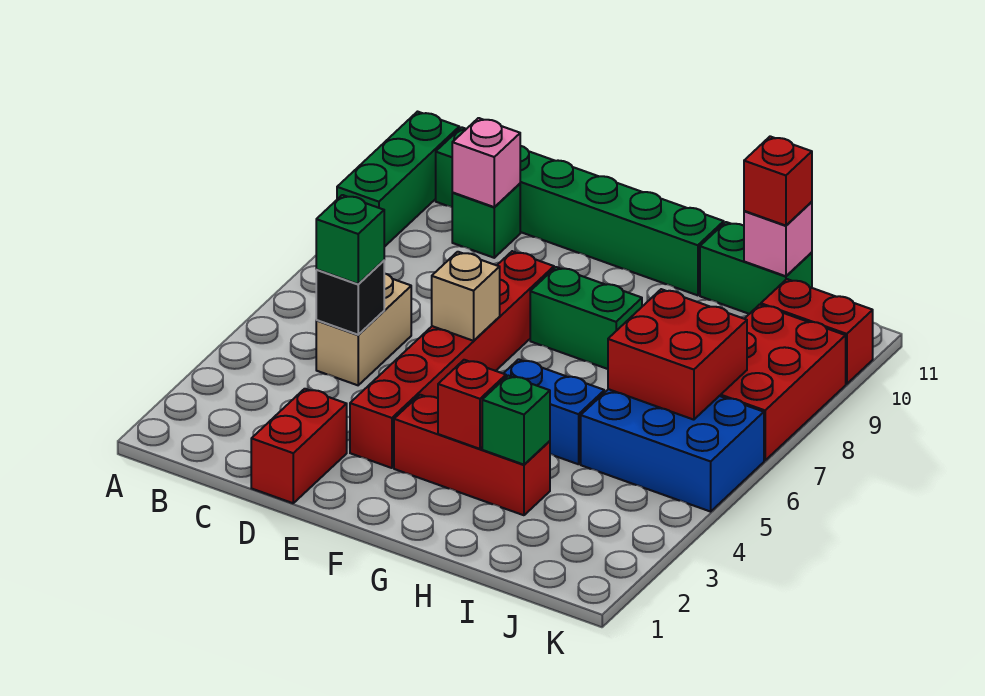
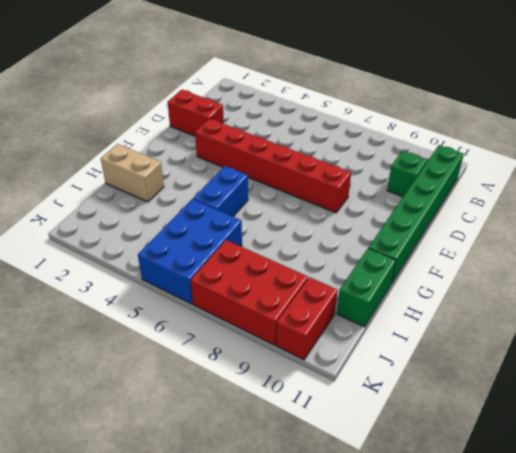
tan 1x2 brick [101,144,164,202] -> tan 1x2 brick moved to [316,273,411,385]
none -> green 1x3 brick [337,112,459,247]
none -> red 1x3 brick [394,395,550,515]
none -> green 1x2 brick [530,267,642,369]

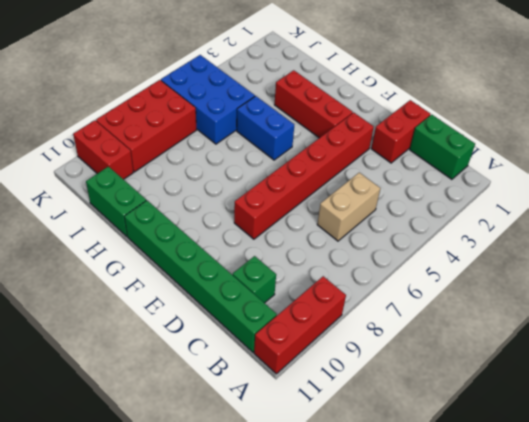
red 1x3 brick [254,276,346,374] -> green 1x3 brick [337,112,459,247]
green 1x2 brick [410,115,475,179] -> green 1x2 brick moved to [530,267,642,369]
none -> black 1x1 brick [316,261,384,335]
none -> pink 1x1 brick [452,118,520,207]
none -> tan 1x1 brick [432,252,500,341]

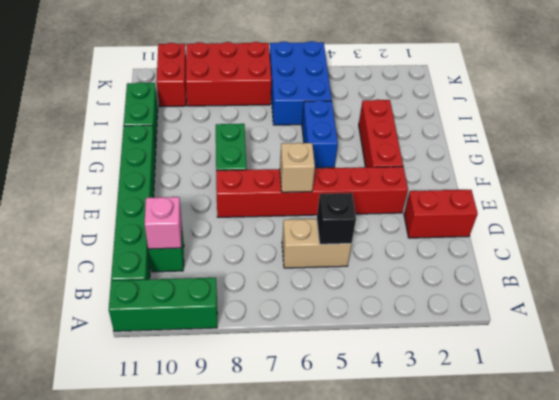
none -> red 1x1 brick [438,360,506,449]
none -> green 1x1 brick [482,376,550,465]
none -> red 2x2 brick [608,289,747,420]

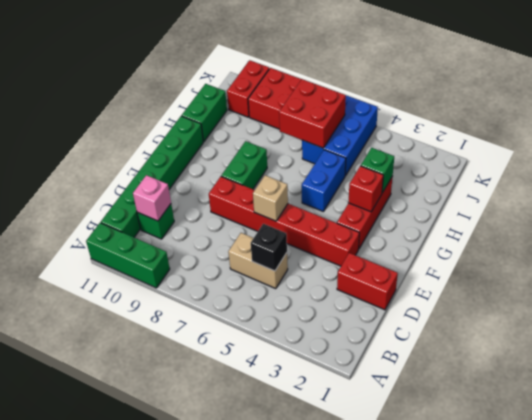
none -> pink 1x1 brick [744,202,812,276]
none -> green 1x1 brick [316,195,384,284]
none -> red 1x1 brick [744,136,812,226]

